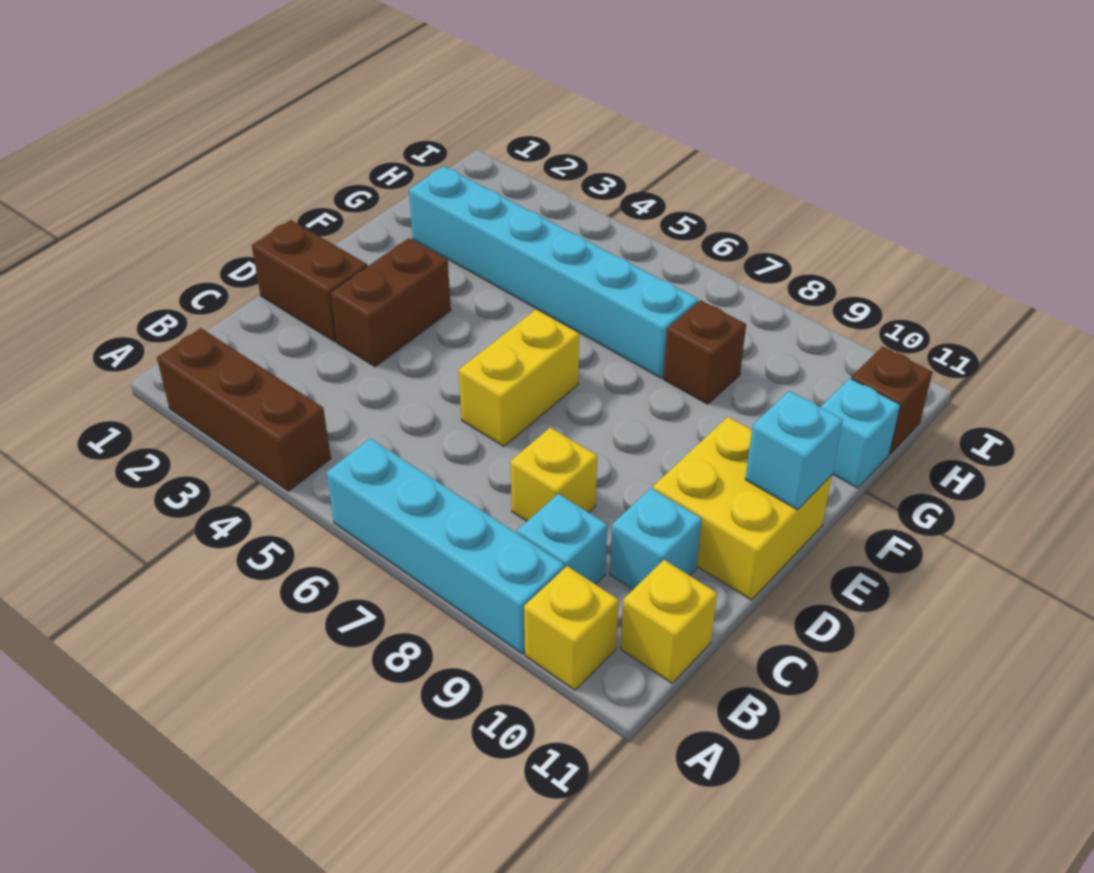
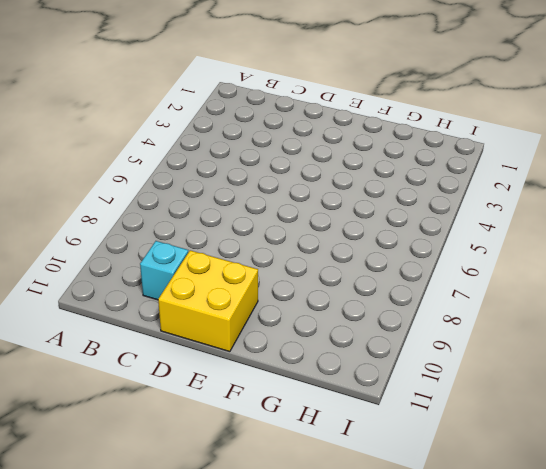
none -> brown 1x3 brick [157,328,331,491]
none -> cyan 1x4 brick [326,438,564,654]
none -> yellow 1x1 brick [524,566,619,690]

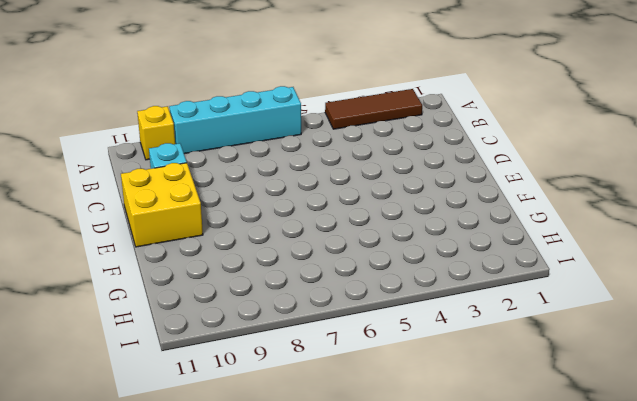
brown 1x3 tile [325,89,422,129] -> brown 1x3 brick [157,328,331,491]
none -> cyan 1x1 brick [517,494,608,584]
none -> yellow 1x1 brick [621,560,717,683]
none -> yellow 1x1 brick [511,427,597,521]

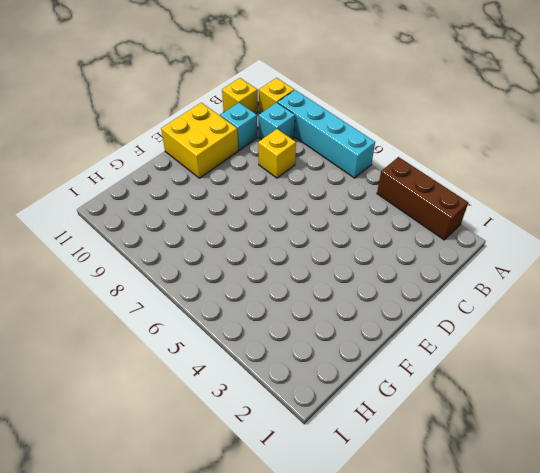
none -> brown 1x2 brick [252,220,367,342]
none -> brown 1x2 brick [330,238,451,367]
none -> yellow 1x2 brick [459,309,579,447]

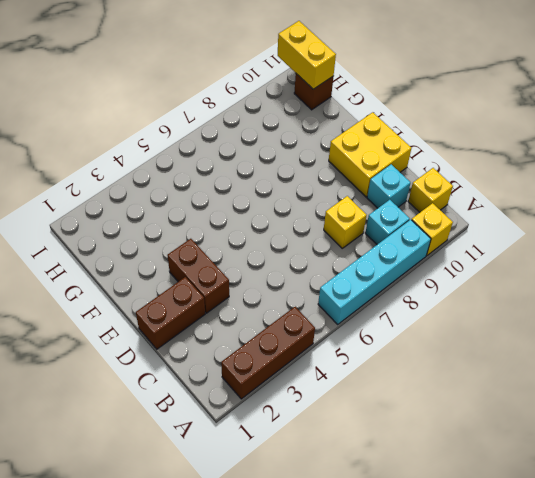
yellow 1x2 brick [278,21,336,89] -> yellow 1x2 brick moved to [459,309,579,447]
none -> cyan 1x6 brick [409,166,698,378]
none -> brown 1x1 brick [663,300,746,404]
none -> cyan 1x1 brick [821,378,900,488]

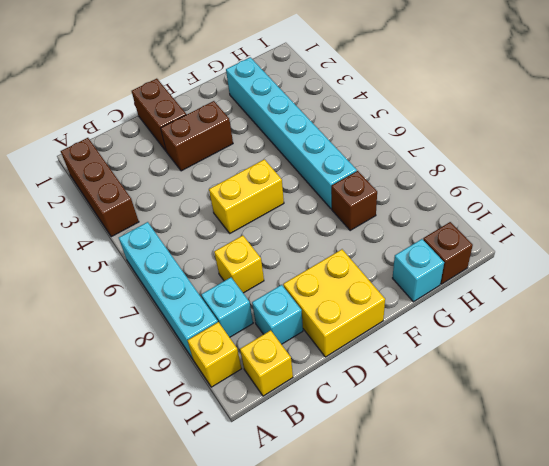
none -> cyan 1x1 brick [745,391,843,510]

